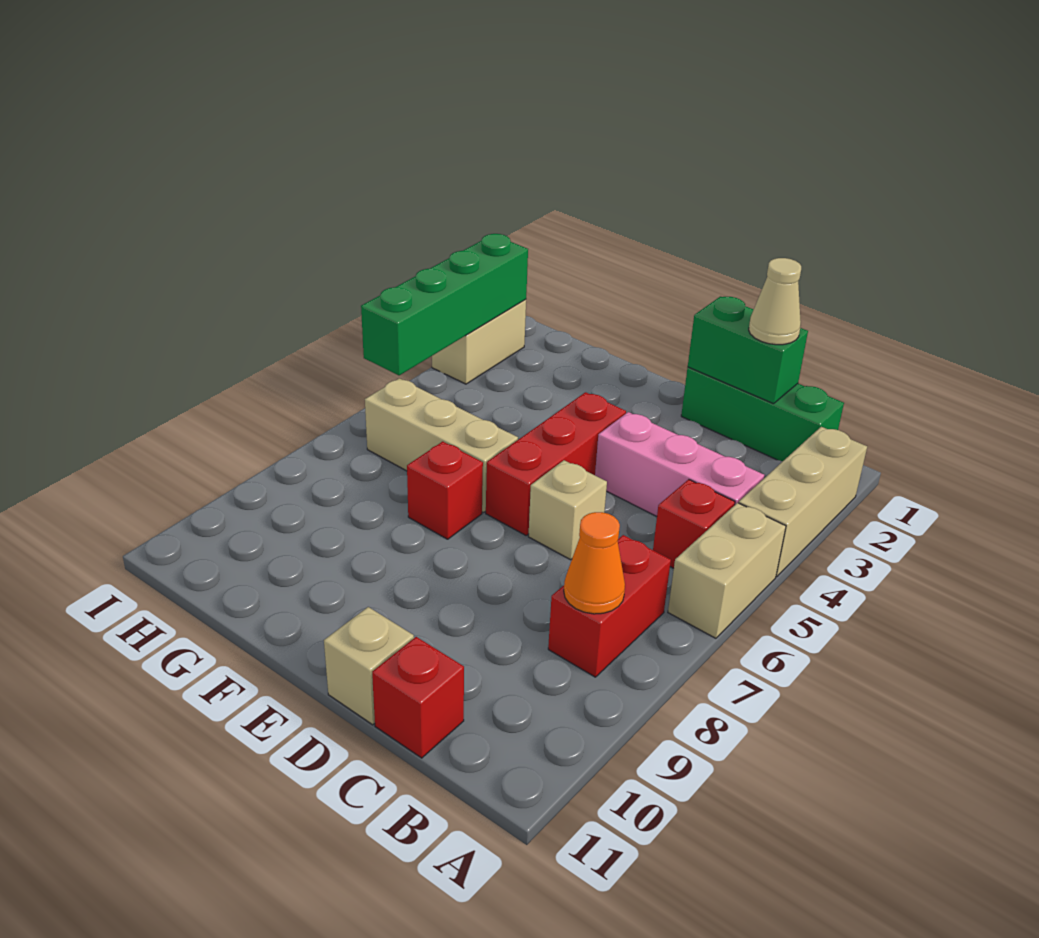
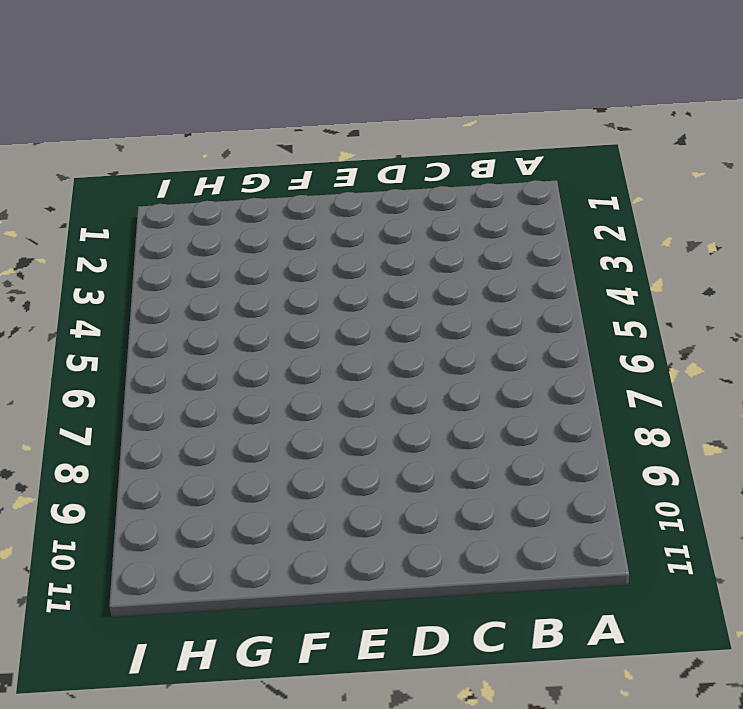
none -> tan 1x3 brick [739,427,867,577]
none -> tan 1x2 brick [668,503,786,638]
none -> green 1x3 brick [681,367,844,461]

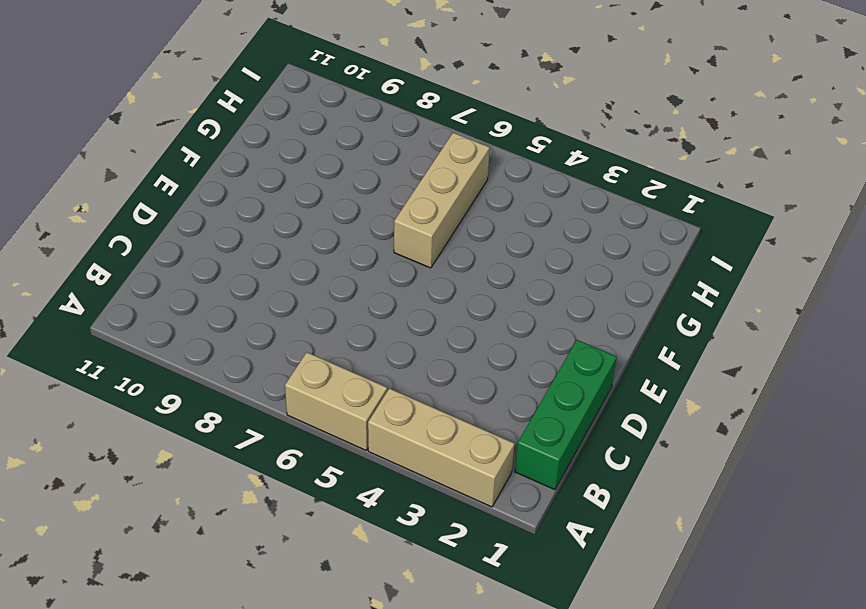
none -> pink 1x3 brick [595,412,764,516]
none -> red 1x1 brick [653,479,735,568]
none -> red 1x2 brick [548,535,671,677]

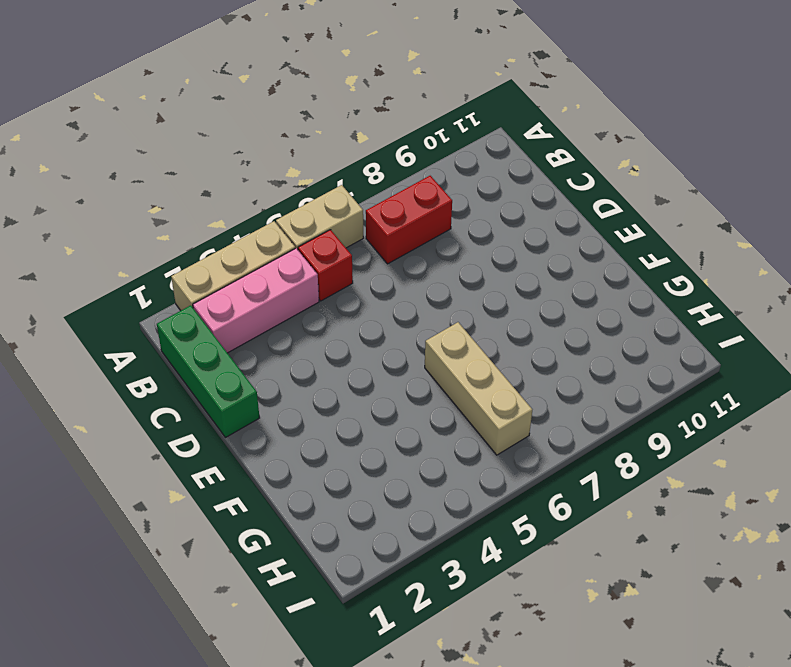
pink 1x3 brick [193,248,319,353] -> pink 1x3 brick turned to [595,412,764,516]
none -> red 1x1 brick [372,637,464,758]
none -> tan 1x1 brick [528,460,607,560]
none -> tan 1x1 brick [324,607,414,725]

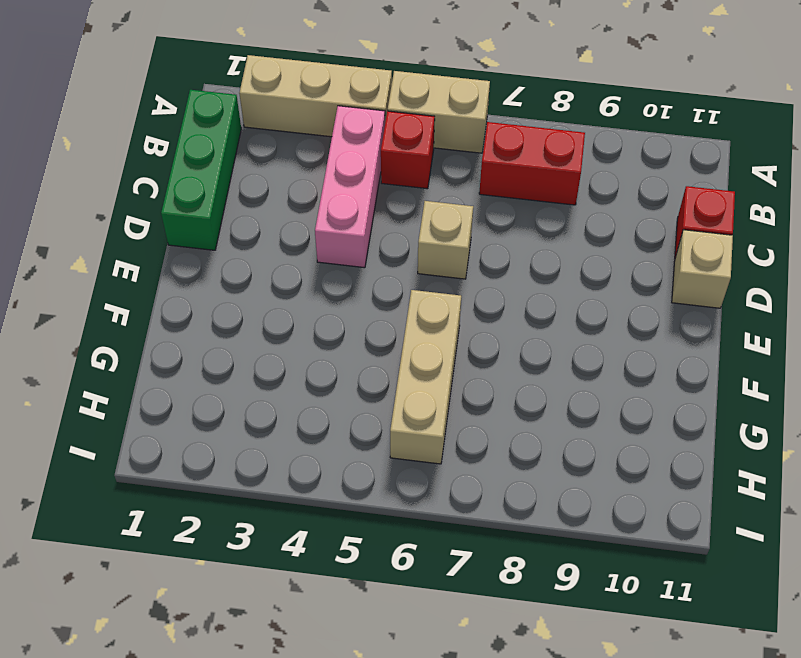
none -> red 1x3 brick [486,392,626,535]
none -> red 1x1 brick [407,441,483,539]
none -> tan 1x2 brick [432,299,526,384]

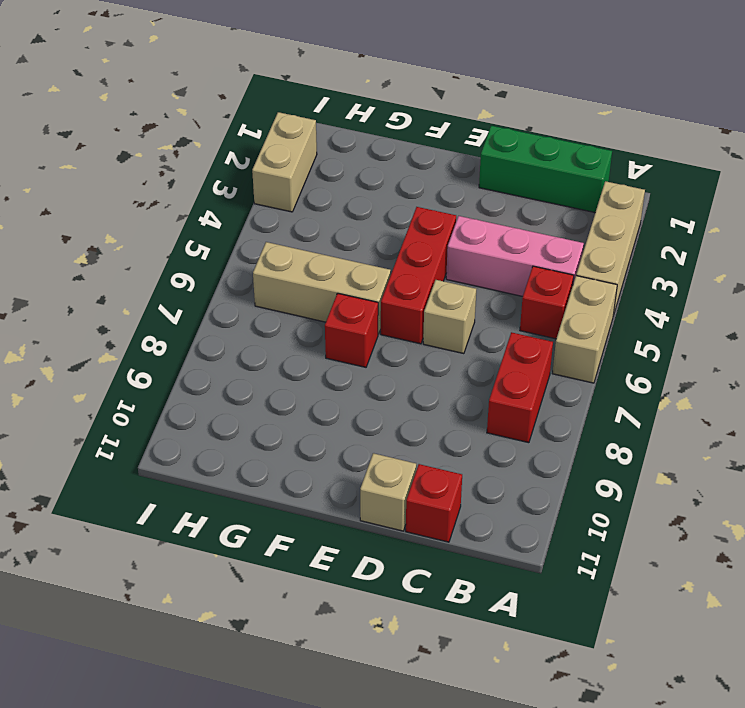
none -> orange 1x1 cone [564,512,625,614]
none -> green 1x2 brick [688,297,808,404]
none -> green 1x4 brick [361,234,528,375]

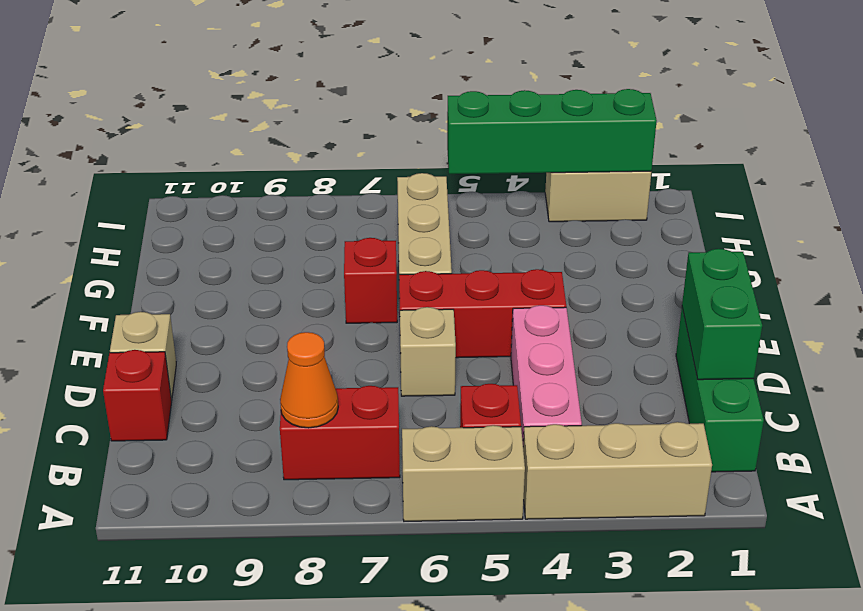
none -> tan 1x1 cone [749,258,801,345]

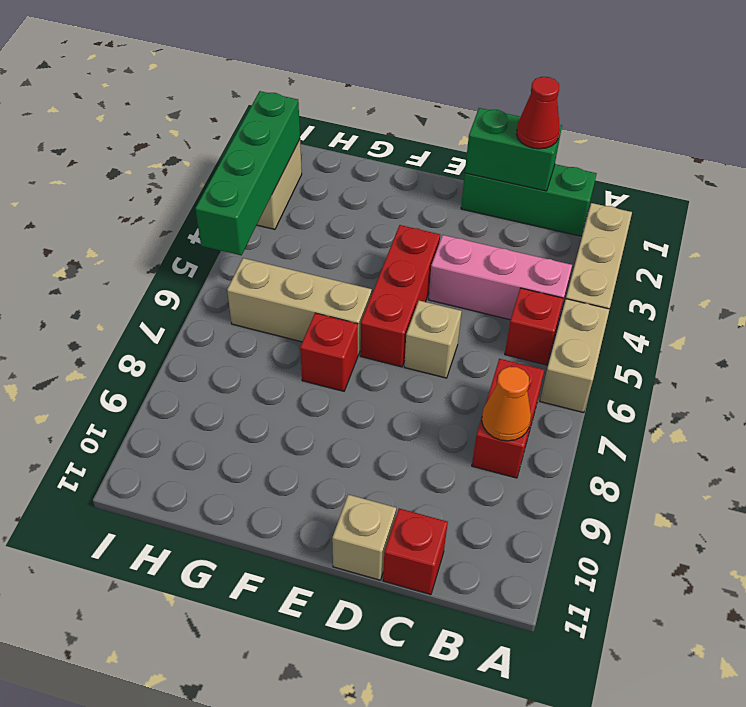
red 1x1 cone [516,77,560,149] -> tan 1x1 cone [749,258,801,345]

